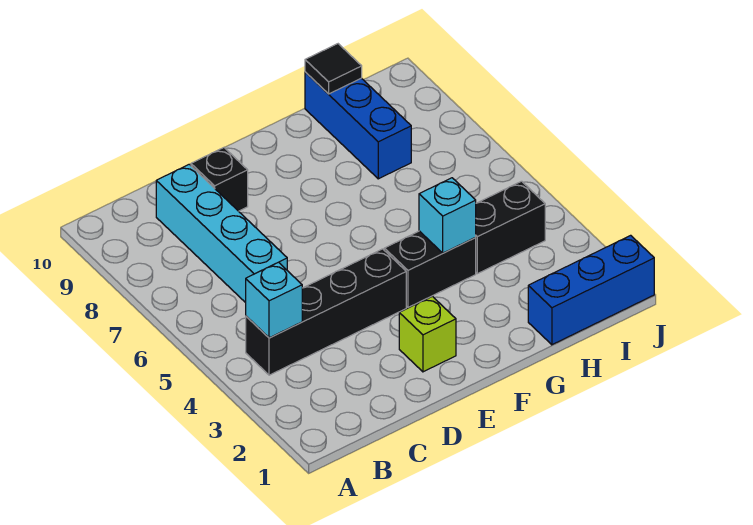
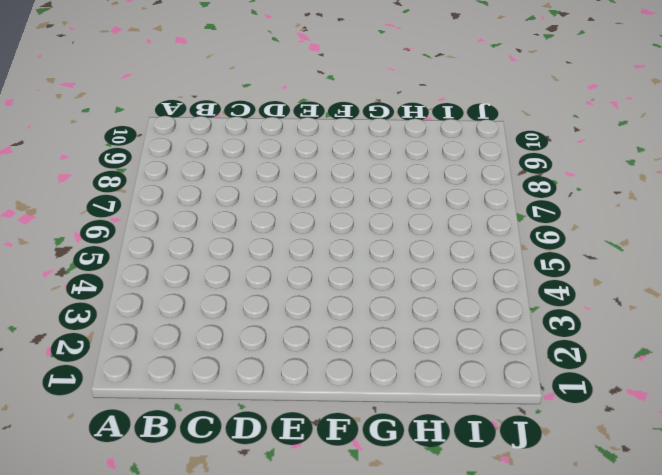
none -> black 1x4 brick [246,249,406,375]
none -> cyan 1x4 brick [156,164,287,303]

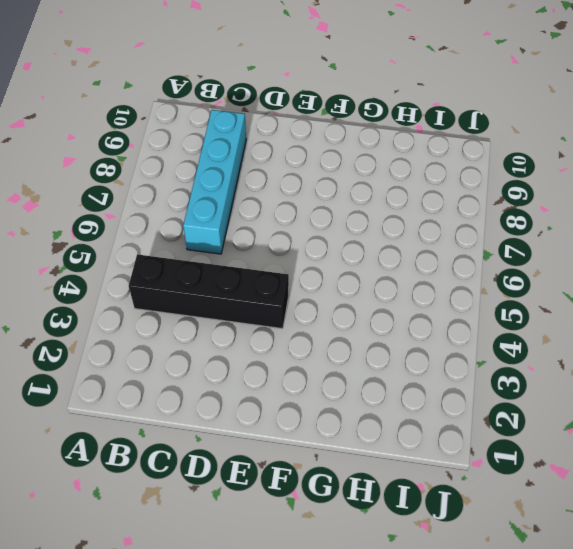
none -> black 1x1 brick [191,148,248,211]
none -> lime 1x1 brick [399,296,456,372]

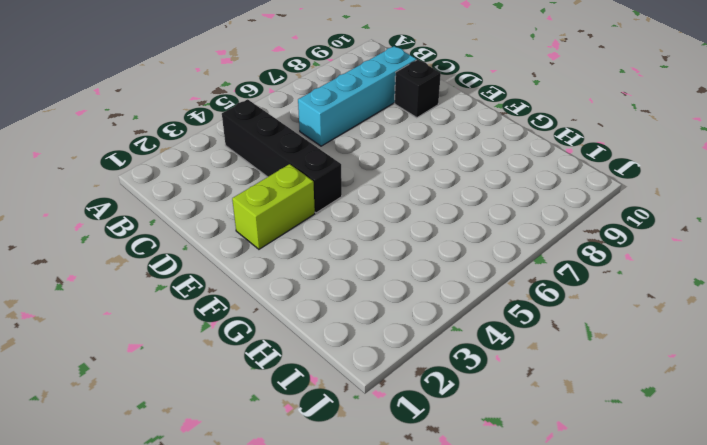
lime 1x2 brick [232,164,315,249] -> lime 1x1 brick [399,296,456,372]
none -> black 1x2 brick [384,231,476,307]
none -> blue 1x3 brick [528,235,654,345]

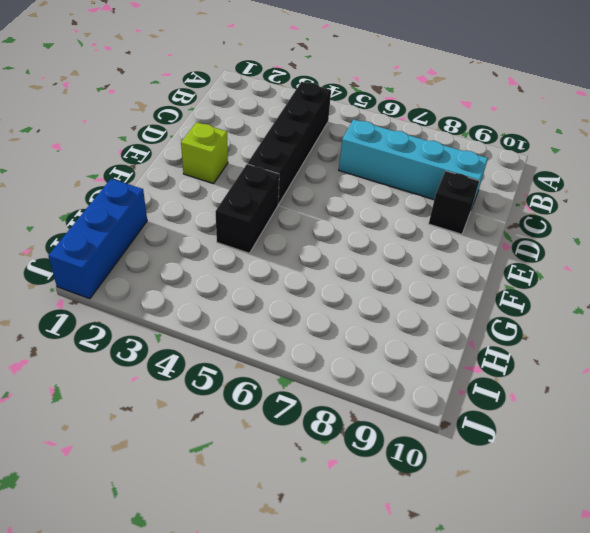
none -> black 1x2 brick [475,181,545,274]
none -> blue 1x3 brick [305,72,411,179]

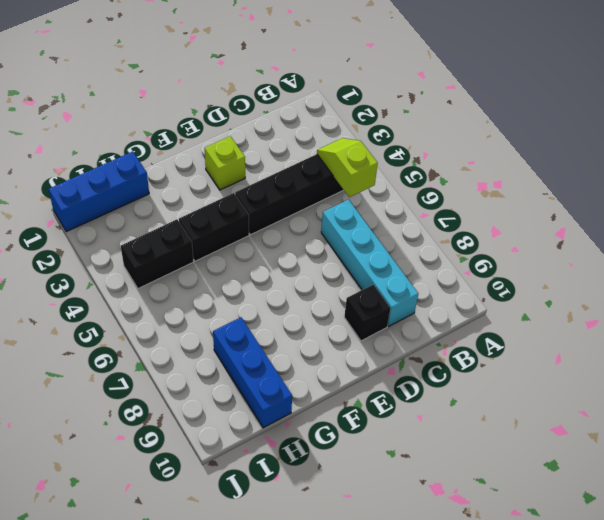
lime 1x2 slope [317,138,378,197] -> cyan 1x1 brick [246,262,302,338]
none -> cyan 1x1 brick [419,178,476,253]
none -> black 1x1 tile [305,44,362,94]

